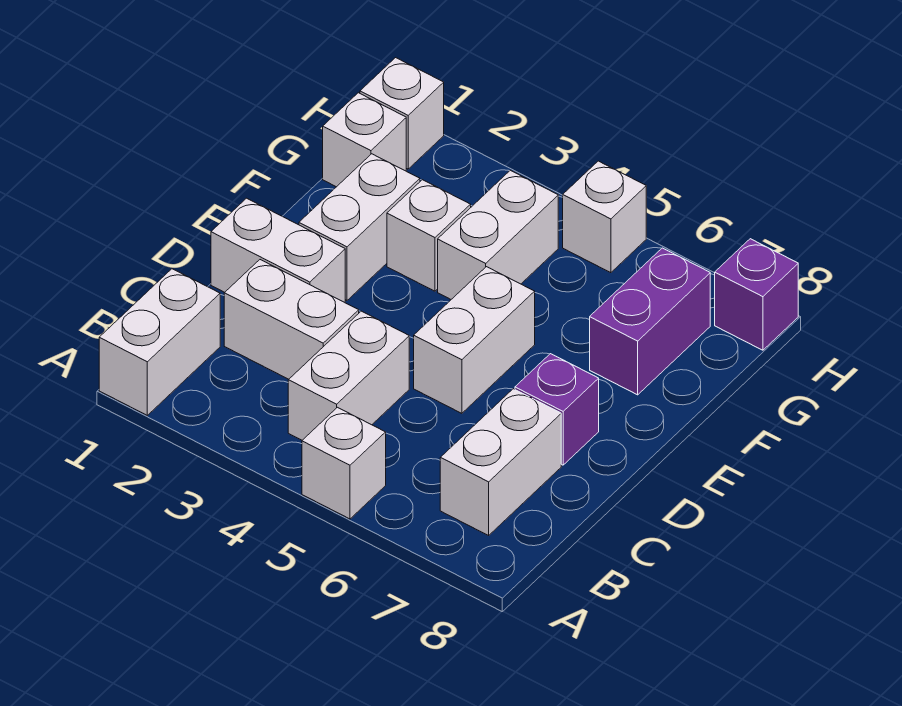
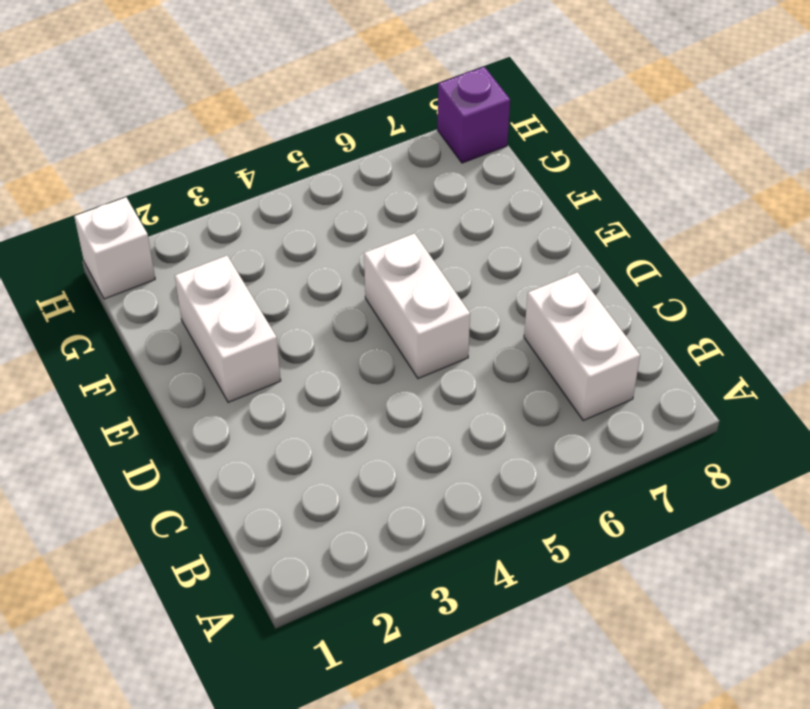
none -> white 1x2 brick [99,269,220,415]
none -> white 1x1 brick [302,407,386,519]
none -> white 1x2 brick [288,311,409,440]

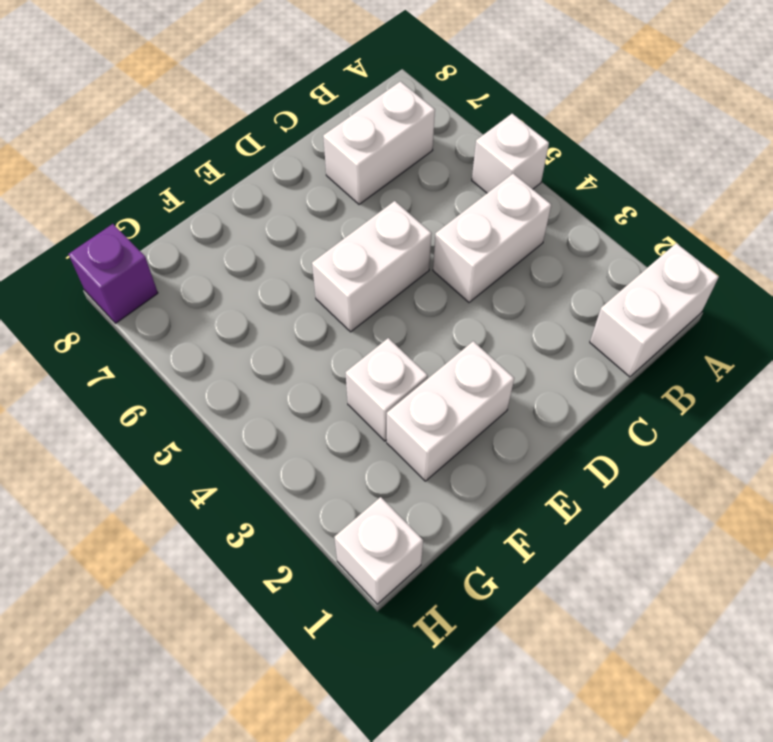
none -> white 1x2 brick [224,260,359,379]
none -> white 1x2 brick [211,198,345,302]
none -> purple 1x1 brick [515,354,599,465]

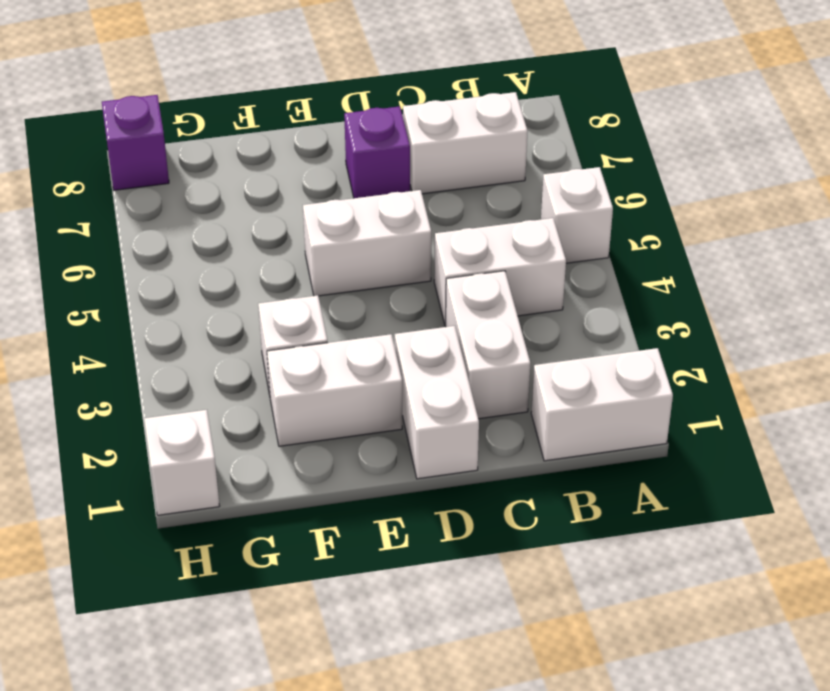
none -> white 1x2 brick [438,170,558,299]
none -> purple 1x2 brick [590,248,710,395]
none -> white 1x1 brick [323,93,406,187]

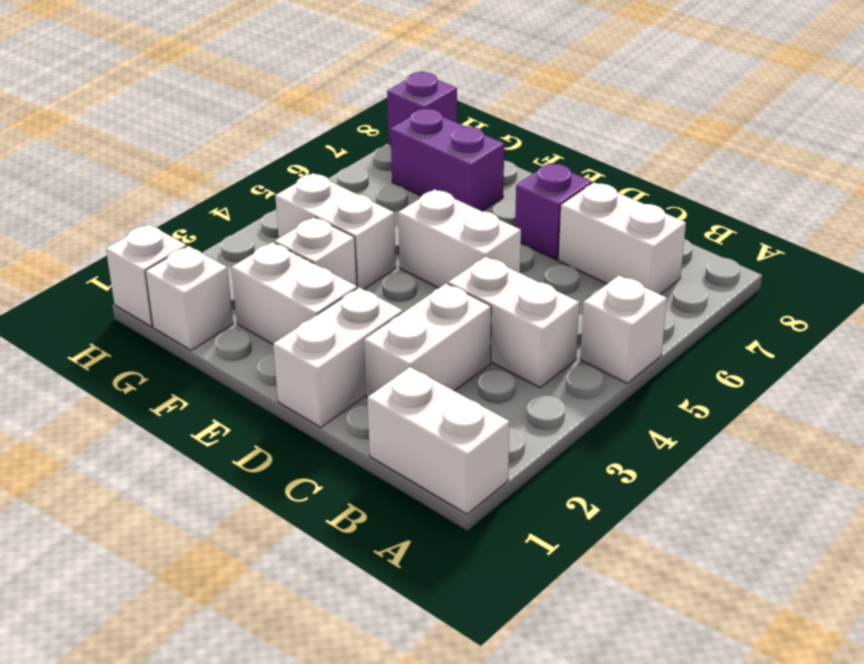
none -> white 1x1 brick [563,161,646,273]

